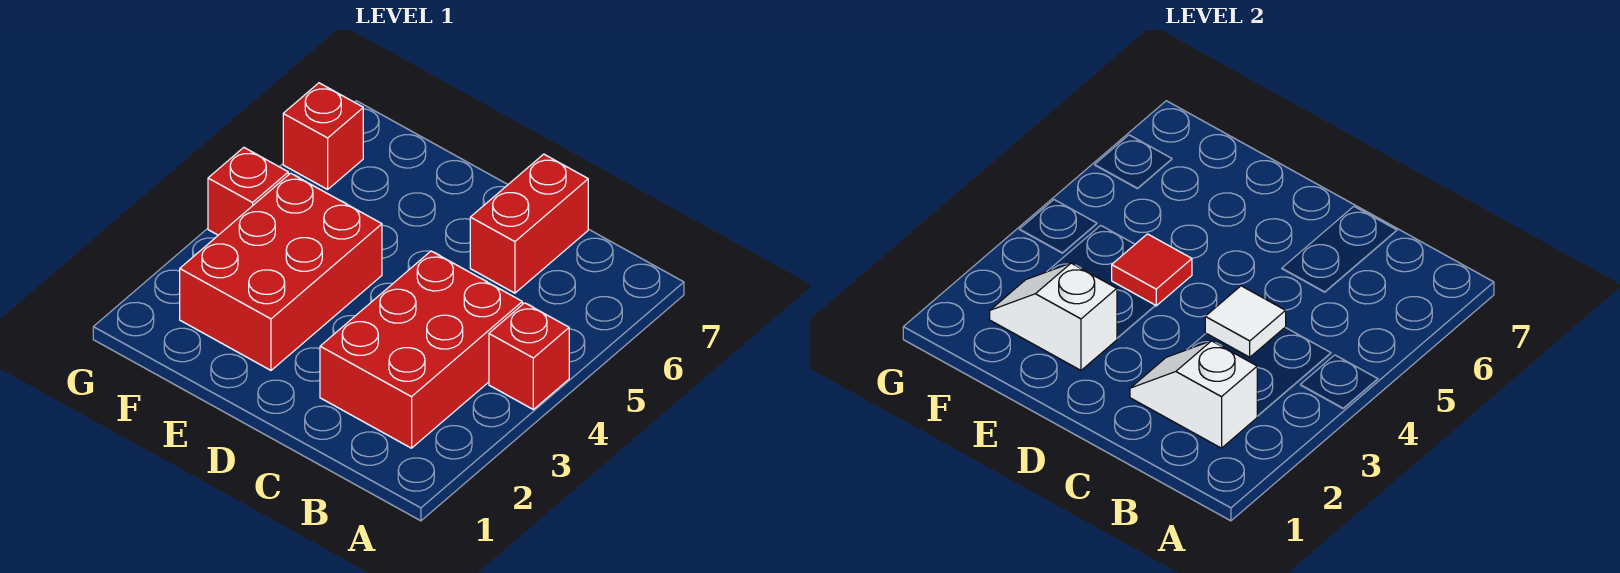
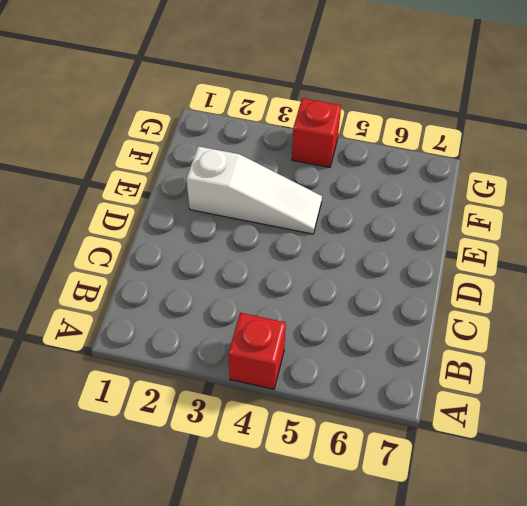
white 1x3 slope [186,146,322,234] -> red 2x3 brick [180,173,382,370]
none -> red 2x3 brick [320,251,522,448]
none -> red 1x2 brick [470,154,588,293]

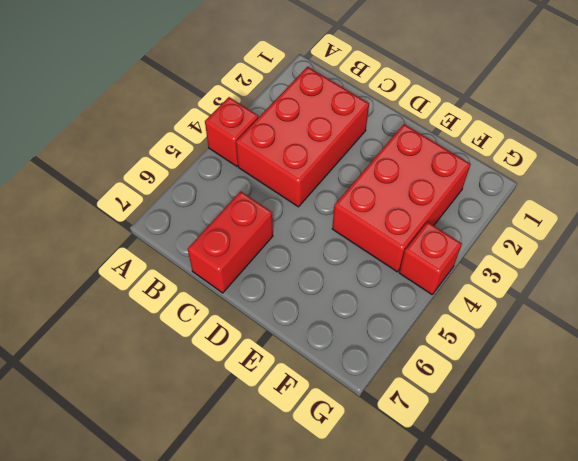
none -> red 1x1 brick [283,83,363,189]
none -> white 1x2 slope [1130,341,1257,448]

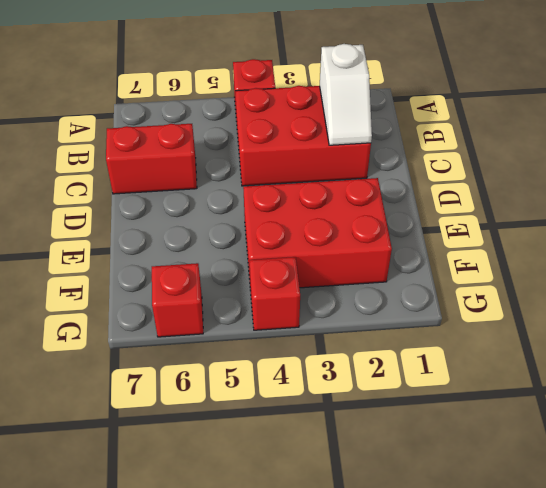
none -> white 1x1 tile [1205,286,1286,357]
none -> white 1x2 slope [990,263,1117,370]

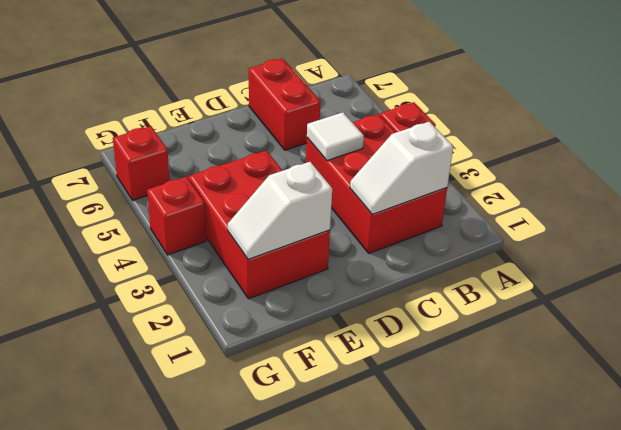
none -> red 1x1 tile [1112,234,1192,306]

